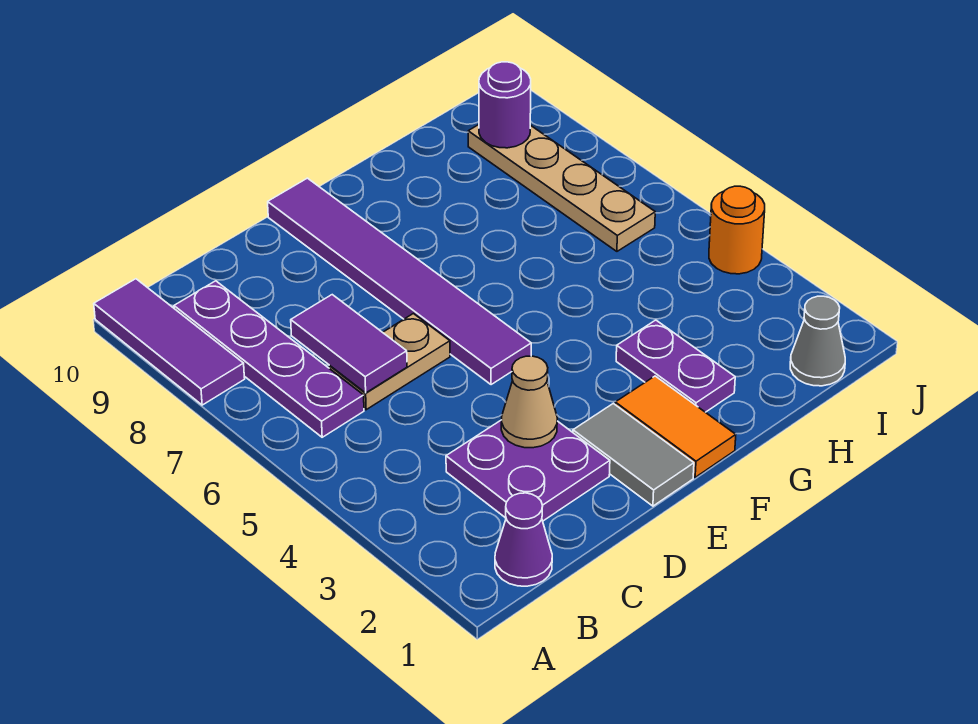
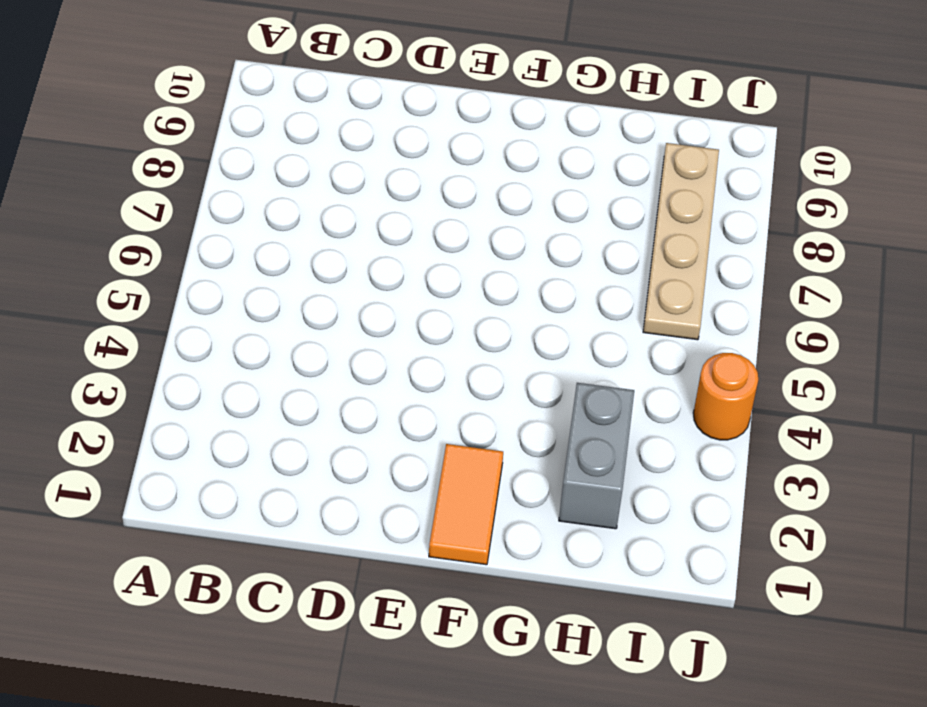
grey 1x2 brick [559,383,634,529] -> none
none -> purple 1x3 tile [94,279,245,405]
none -> purple 1x1 cone [495,493,552,586]
none -> purple 1x4 plate [174,281,364,437]

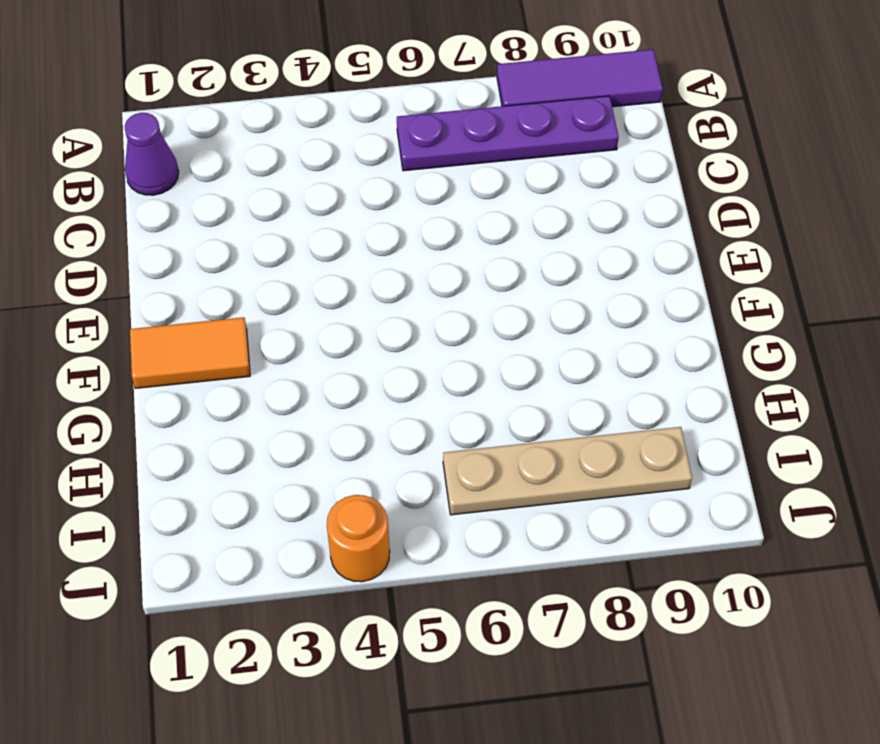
none -> purple 2x2 plate [446,420,610,521]
none -> tan 1x2 plate [329,314,450,410]
none -> grey 1x2 tile [573,403,694,506]

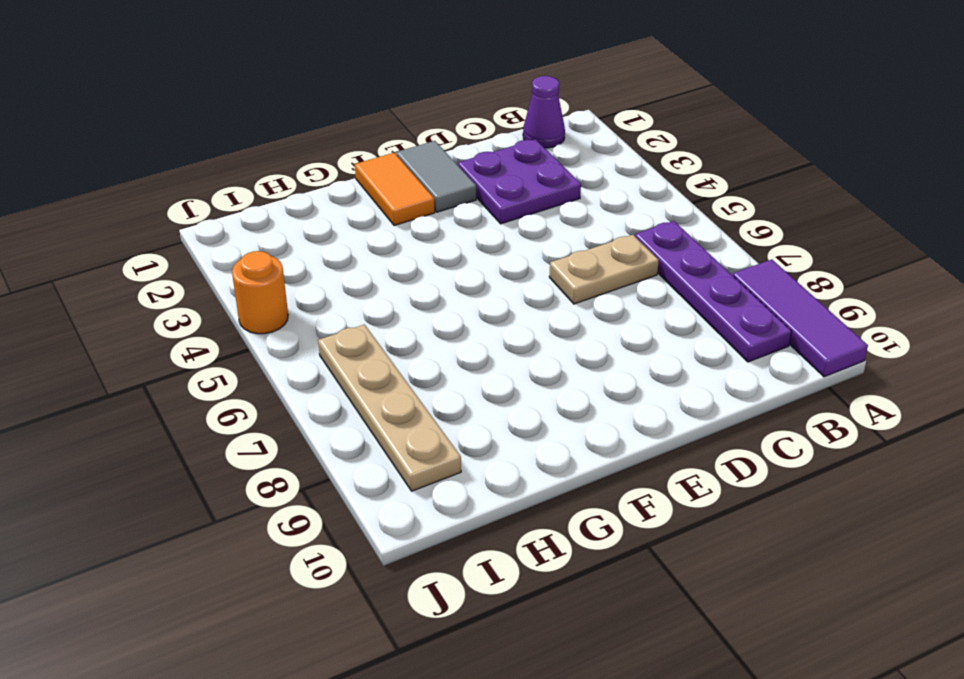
none -> purple 1x6 tile [268,178,531,385]
none -> purple 1x2 plate [616,320,735,412]
none -> grey 1x1 cone [790,296,845,386]

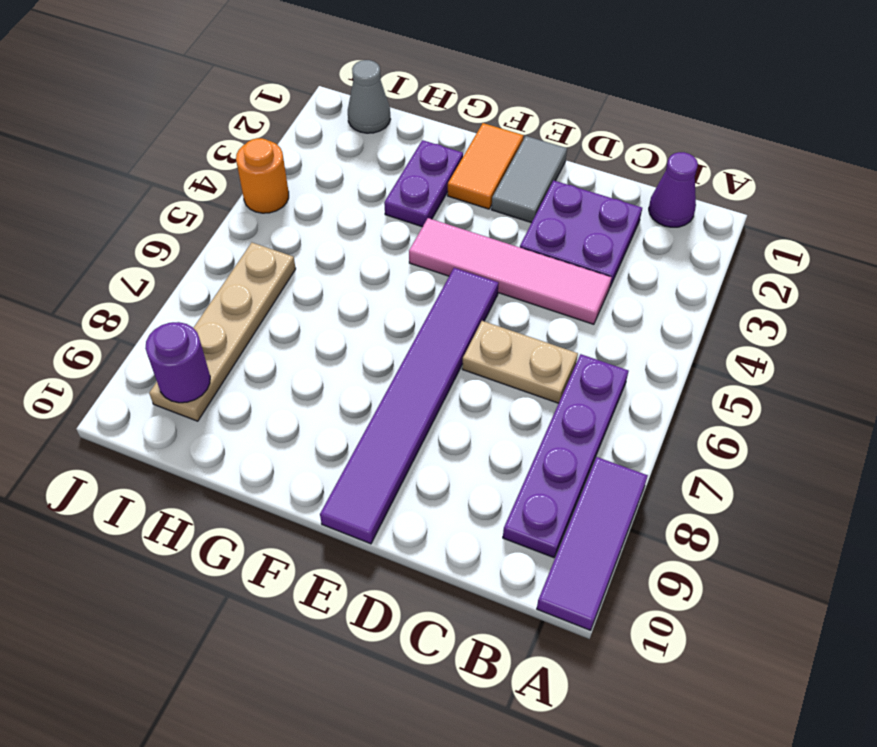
pink 1x4 tile [409,218,612,324] -> none
none -> purple 1x2 tile [291,295,407,393]
none -> tan 1x1 cone [501,356,557,448]

